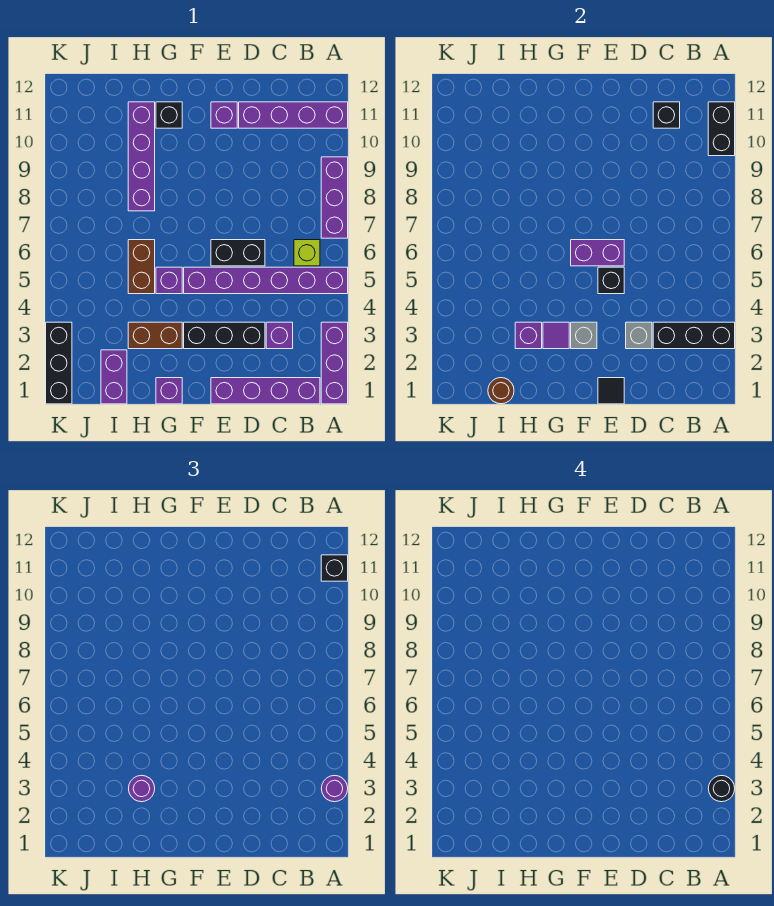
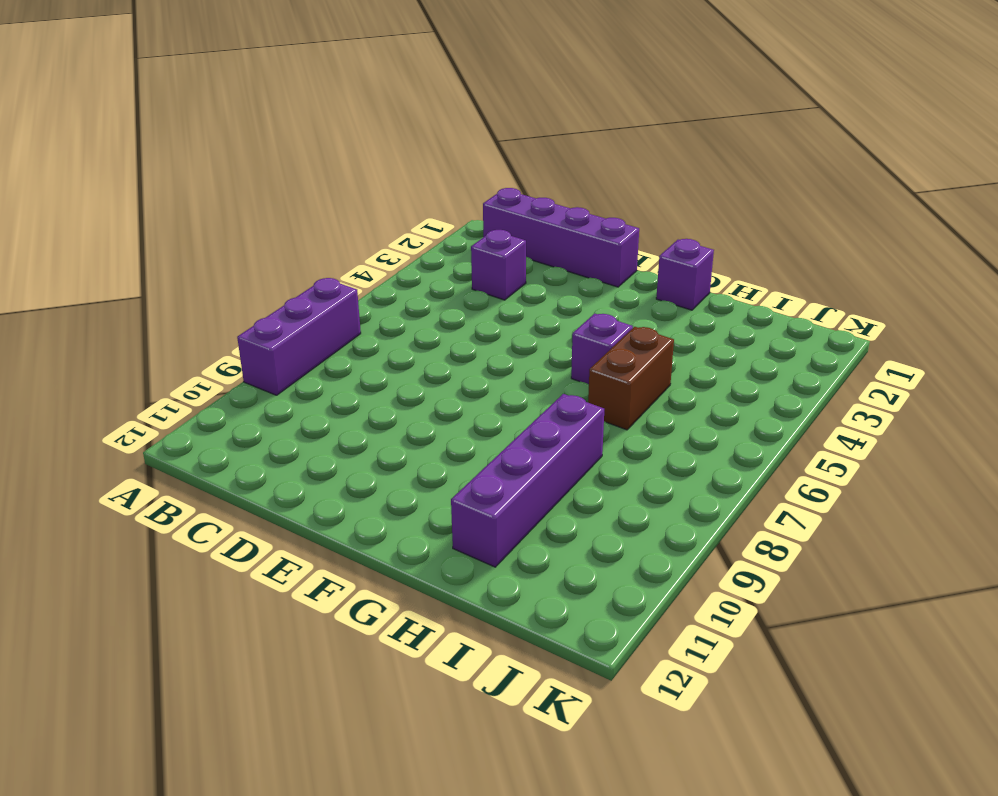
none -> purple 1x3 brick [321,322,348,404]
none -> purple 1x6 brick [184,267,348,294]
none -> purple 1x4 brick [239,102,348,128]
none -> lime 1x1 brick [294,240,320,266]

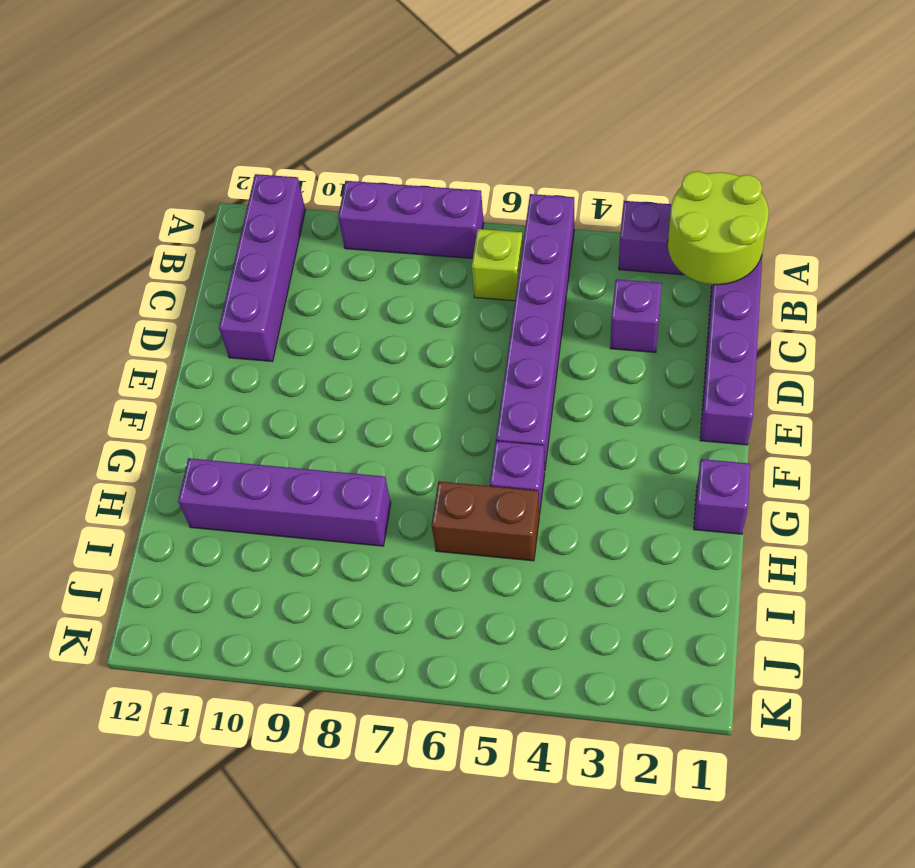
lime 2x2 round brick [668,171,769,285] -> none
none -> black 1x3 brick [184,322,265,349]
none -> black 1x2 brick [211,240,265,266]
none -> purple 1x1 brick [211,102,237,128]
none -> brown 1x2 brick [128,322,182,349]

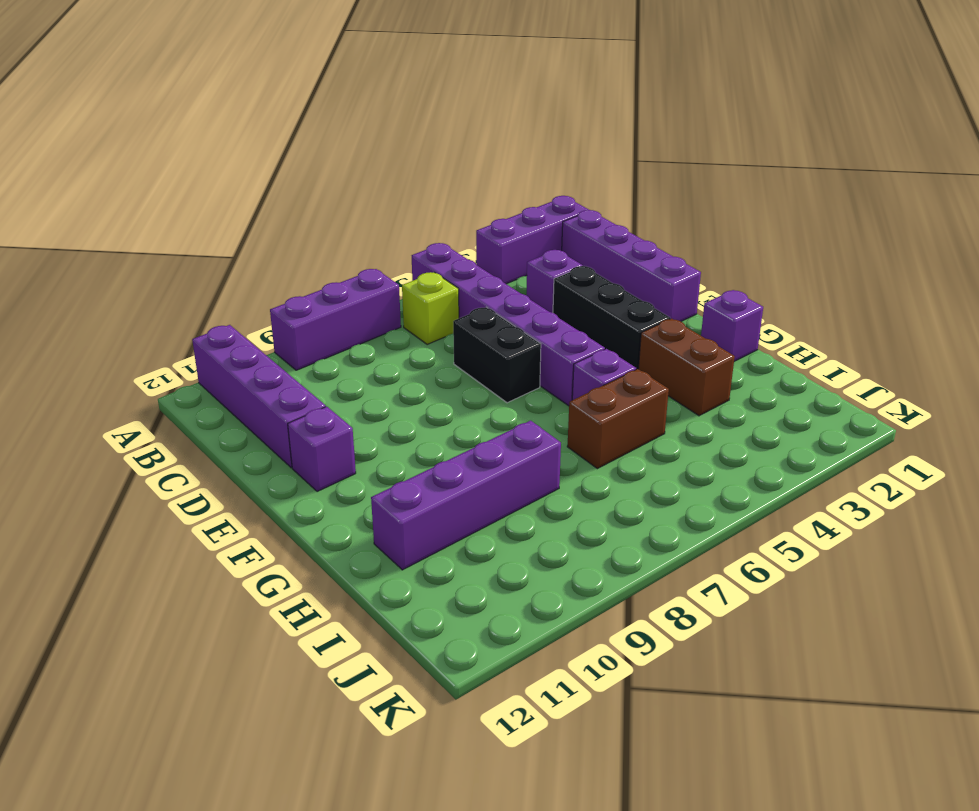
none -> black 1x1 brick [156,102,182,128]
none -> purple 1x2 brick [101,350,127,404]
none -> black 1x3 brick [46,322,72,404]
none -> black 1x3 brick [653,322,735,349]

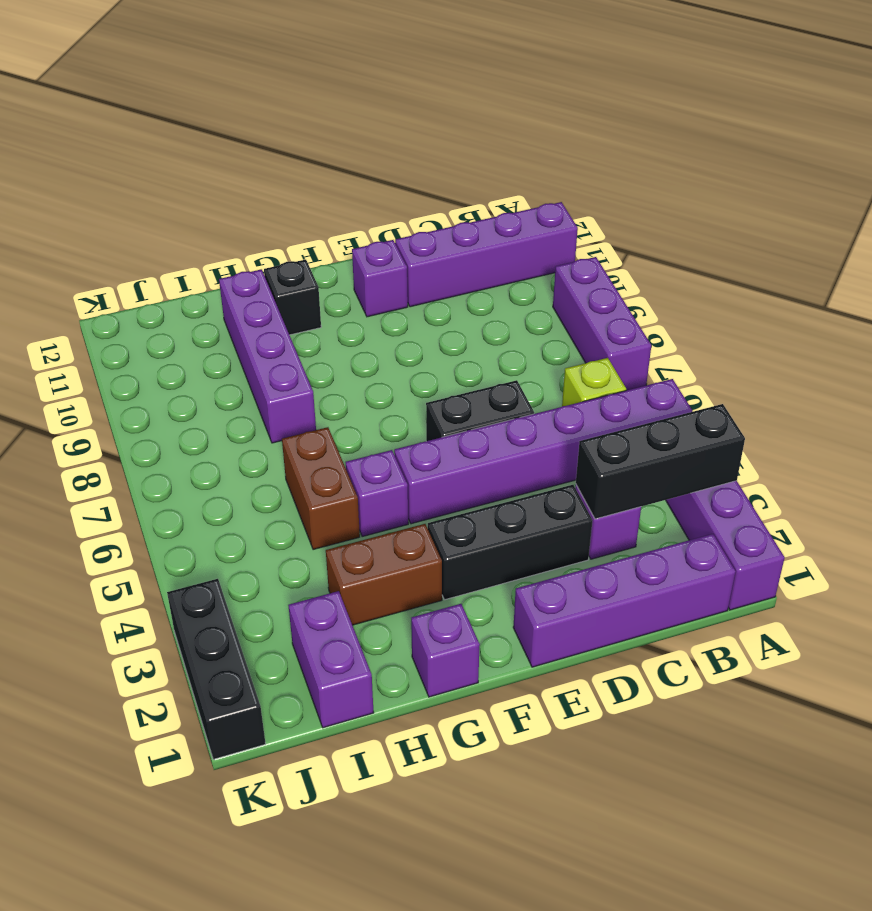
none -> black 1x2 brick [708,102,735,156]
none -> black 1x1 brick [653,102,680,128]
none -> grey 1x1 brick [626,322,652,349]
none -> black 1x1 tile [598,378,624,404]

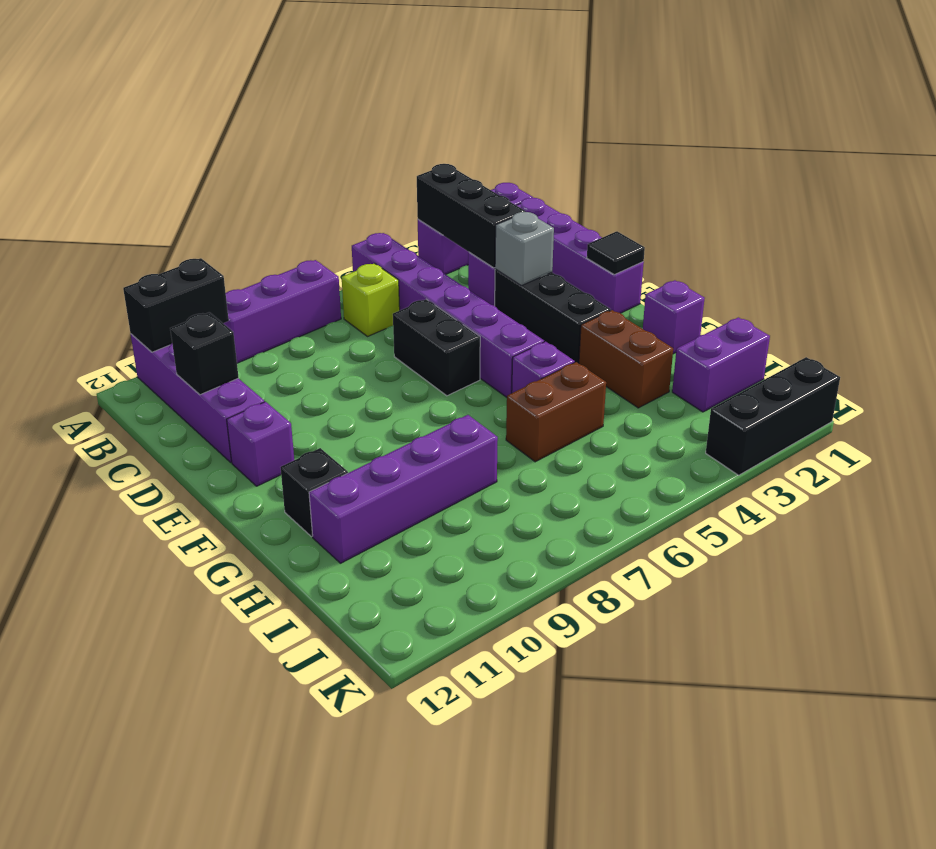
none -> black 1x1 brick [598,267,624,294]
none -> purple 1x2 brick [571,240,624,266]
none -> grey 1x1 brick [571,322,597,349]
none -> purple 1x1 tile [543,322,569,349]

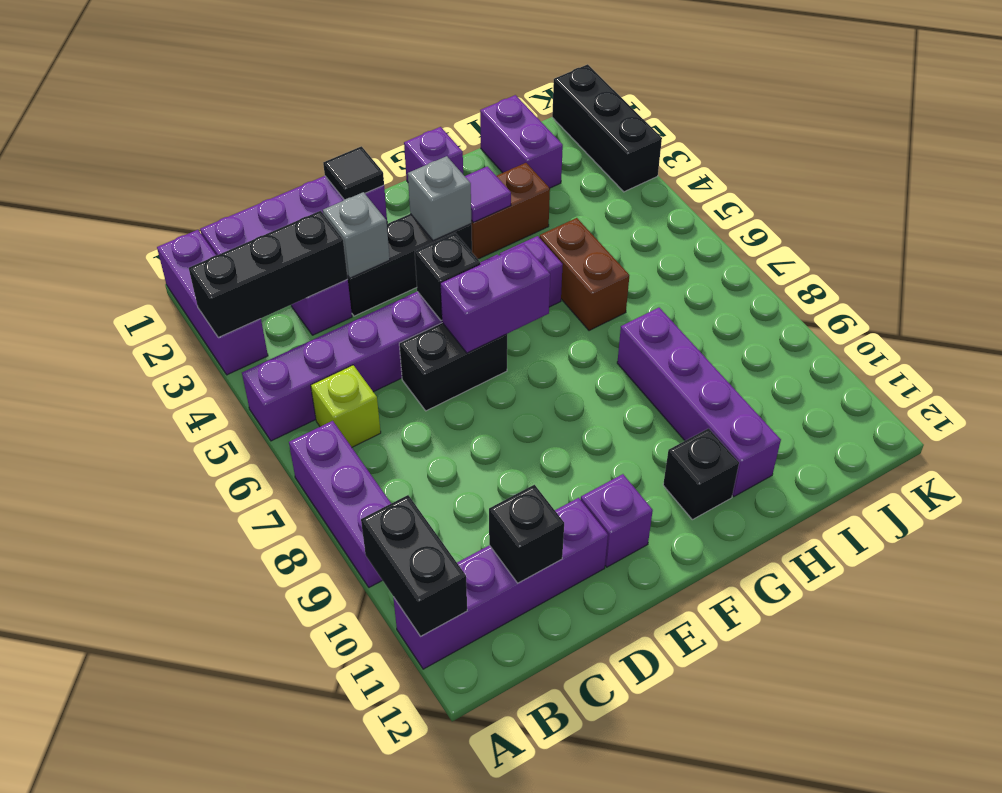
none -> purple 1x1 brick [515,322,542,349]
none -> brown 1x1 round brick [488,378,514,404]
none -> purple 1x1 round brick [321,776,348,802]
none -> black 1x1 brick [321,555,348,581]

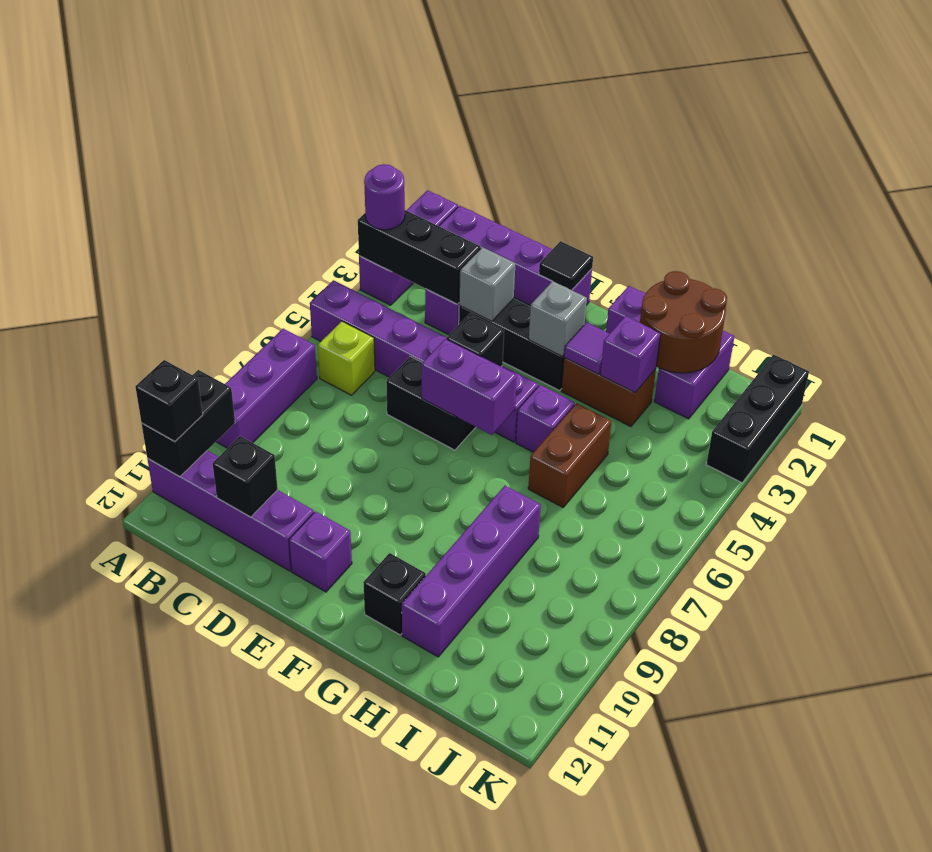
brown 2x2 round brick [640,271,727,373] -> brown 1x1 round brick [488,378,514,404]
none -> purple 1x1 round brick [129,775,155,802]
none -> black 1x1 round brick [708,776,735,802]

